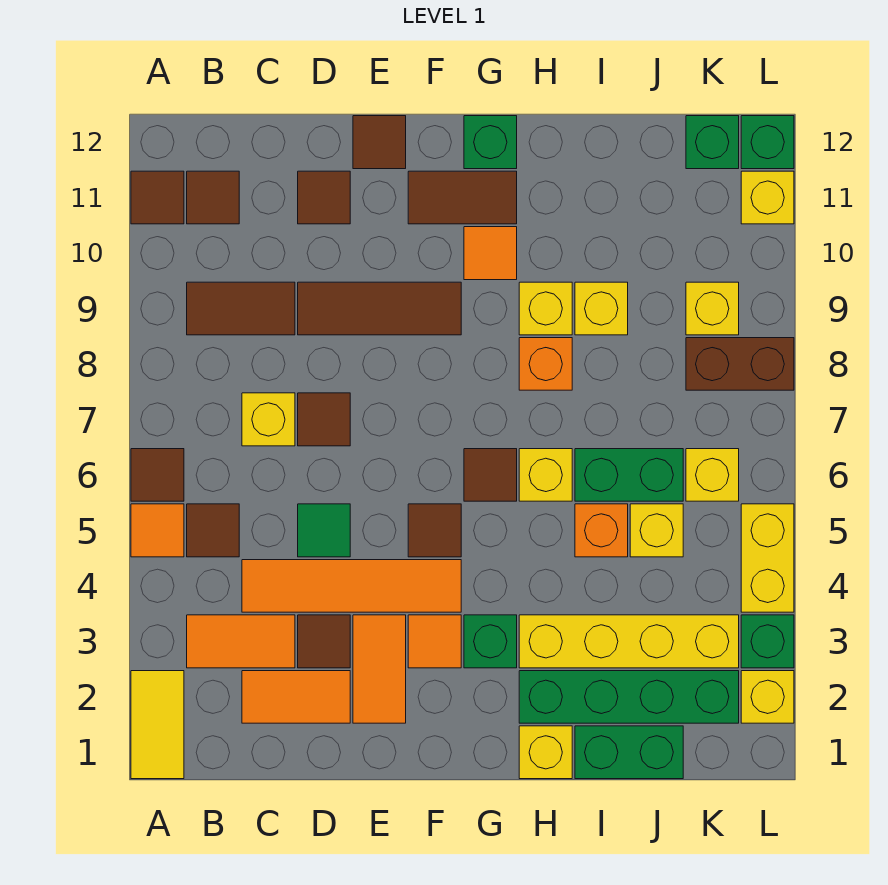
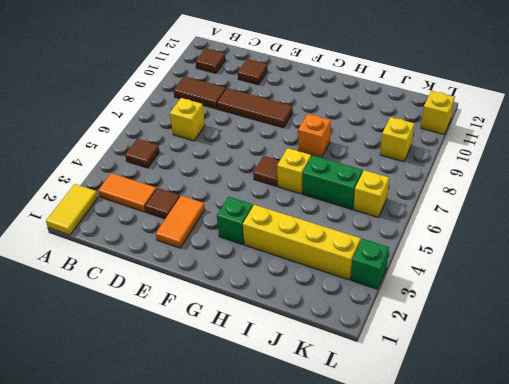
none -> orange 1x1 tile [131,504,184,557]
none -> brown 1x1 tile [131,449,184,501]
none -> brown 1x1 tile [131,171,184,224]
none -> orange 1x2 tile [242,671,350,723]

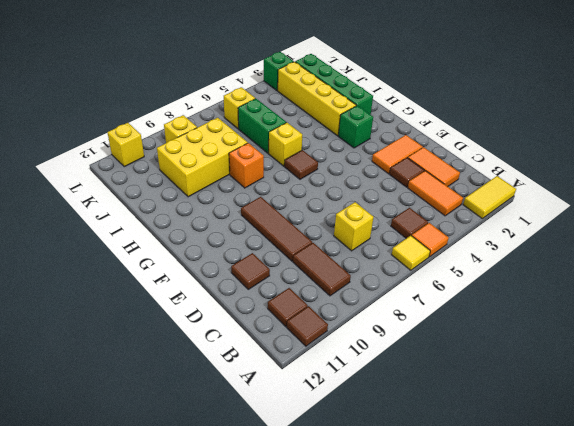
yellow 1x1 tile [392,236,430,270] -> brown 1x1 tile [131,449,184,501]
yellow 2x3 brick [157,118,248,197] -> yellow 1x1 brick [575,282,628,335]
none -> orange 1x4 tile [242,560,461,612]
none -> green 1x1 tile [298,504,350,557]
none -> brown 1x1 tile [298,393,350,446]
none -> brown 1x1 tile [353,116,406,169]

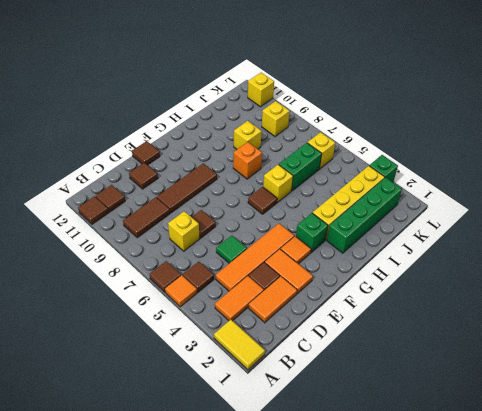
none -> brown 1x1 tile [408,504,461,557]
none -> brown 1x2 tile [408,171,517,224]
none -> orange 1x1 tile [464,227,517,280]
none -> green 1x1 brick [464,116,517,169]

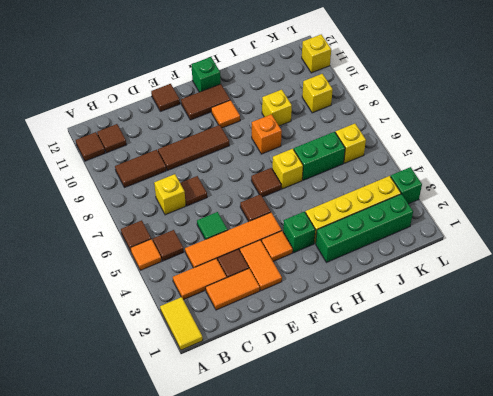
none -> brown 1x1 tile [298,171,350,224]
none -> yellow 1x1 brick [519,726,572,779]
none -> yellow 1x1 brick [519,282,572,335]
none -> green 1x2 brick [575,726,683,779]

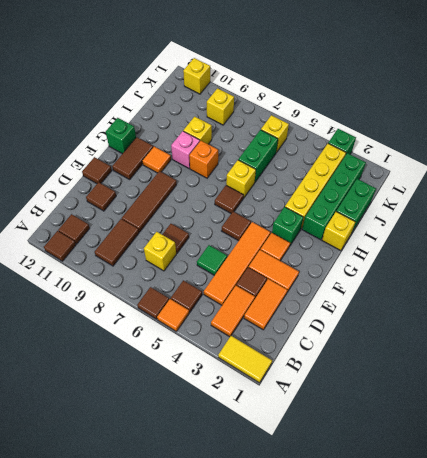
pink 1x1 brick [171,131,200,168] -> yellow 1x1 brick [519,282,572,335]
none -> orange 1x1 brick [575,504,628,557]
none -> yellow 1x1 brick [630,504,683,557]
none -> brown 1x2 brick [686,338,794,390]
none -> green 1x1 brick [686,116,739,169]

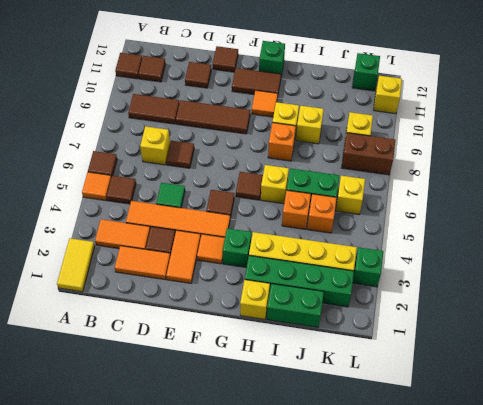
orange 1x1 brick [307,194,337,233] -> yellow 1x1 brick [630,504,683,557]
none -> yellow 1x1 brick [741,671,794,723]
none -> yellow 1x2 brick [741,504,794,612]
none -> green 1x1 brick [741,116,794,169]

